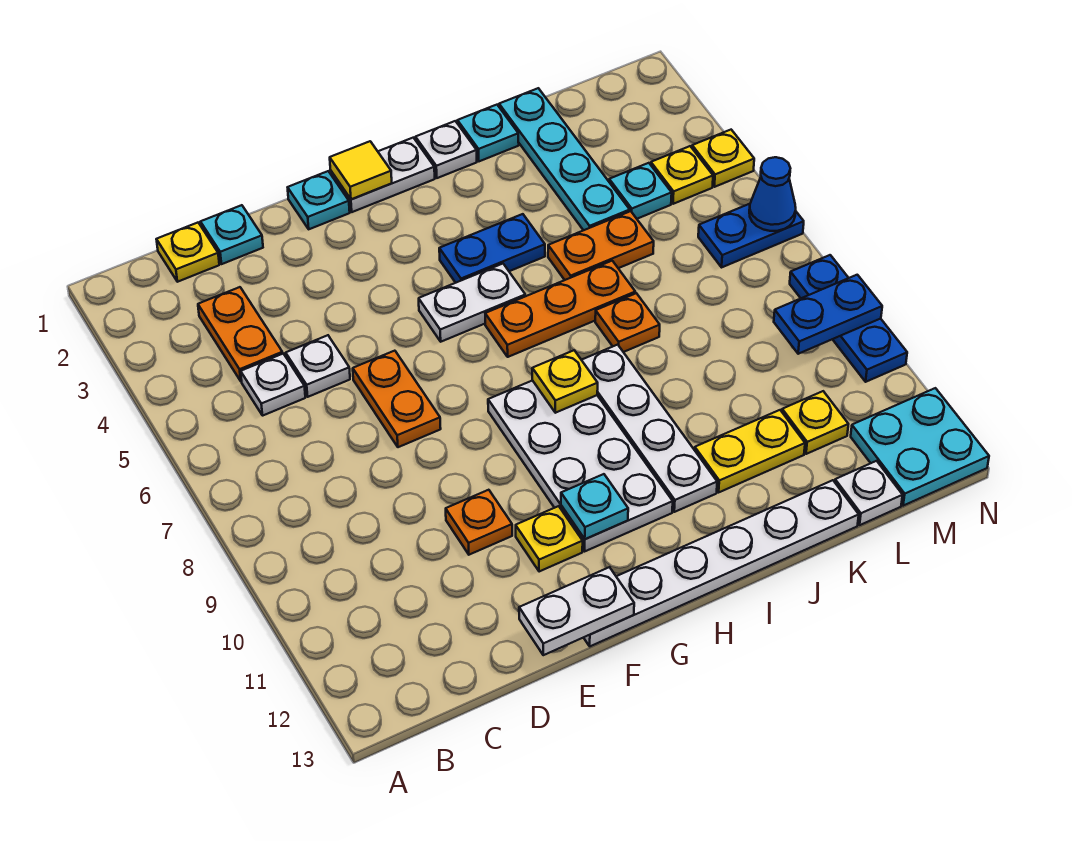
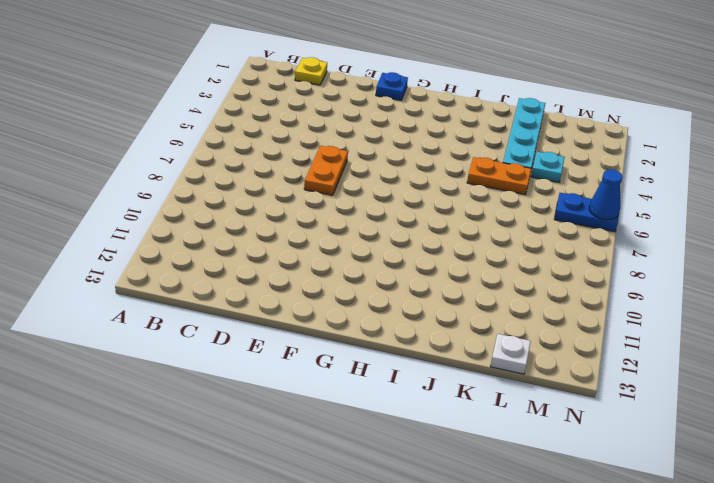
blue 1x1 plate [376,72,408,100] -> cyan 1x1 plate [288,171,350,229]
none -> orange 1x2 plate [198,287,283,381]
none -> white 1x1 plate [241,354,305,416]
none -> cyan 1x1 plate [201,205,263,264]
none -> white 1x1 plate [286,335,350,397]

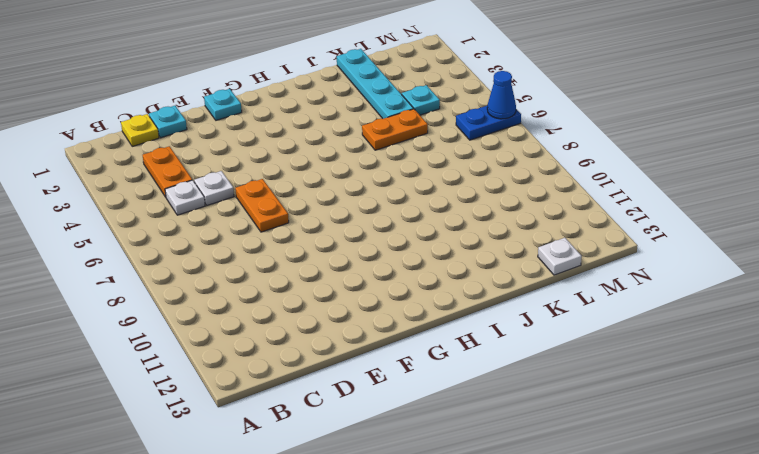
none -> orange 1x1 plate [446,490,512,555]
none -> yellow 1x1 plate [516,506,583,572]
none -> white 1x6 plate [584,480,859,646]
none -> white 1x2 plate [331,138,435,212]

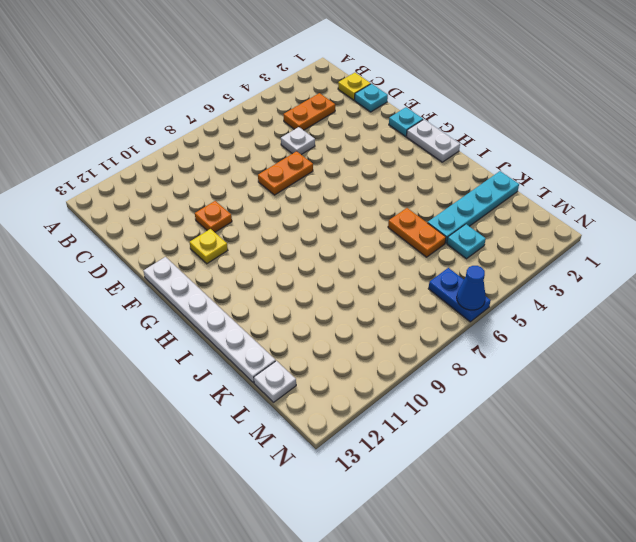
none -> white 1x1 plate [241,354,305,416]
none -> white 1x2 plate [419,264,525,342]
none -> white 2x4 plate [488,380,673,551]
none -> blue 1x2 plate [439,214,545,283]

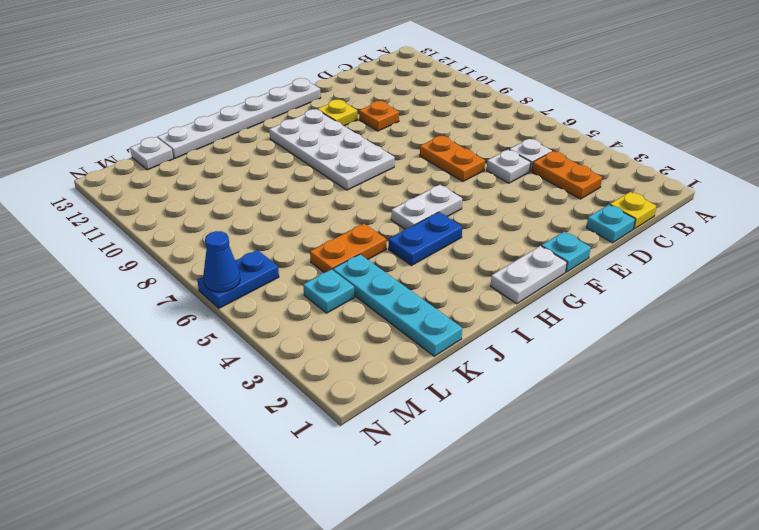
none -> orange 1x3 plate [485,261,635,357]
none -> white 1x1 plate [416,121,477,178]
none -> white 1x4 plate [582,345,717,512]
none -> cyan 1x1 plate [457,105,519,161]

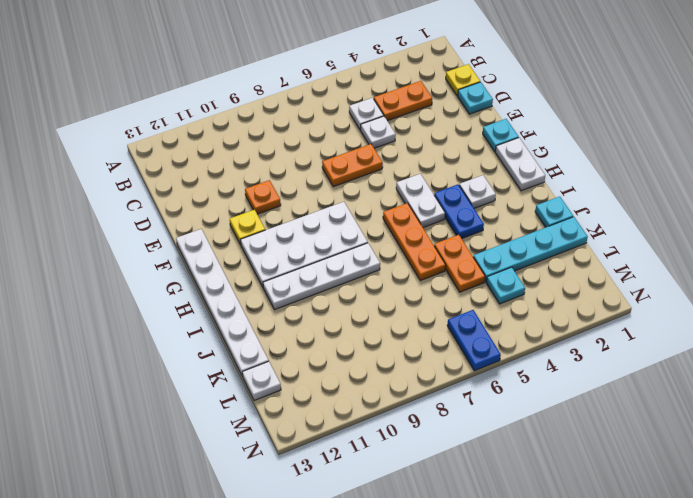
white 1x1 plate [459,175,496,208] -> white 1x1 plate moved to [416,121,477,178]
none -> orange 1x1 plate [595,293,660,352]
none -> yellow 1x2 plate [695,410,805,492]
none -> yellow 1x1 plate [782,391,848,454]
none -> yellow 1x1 plate [651,146,713,204]

